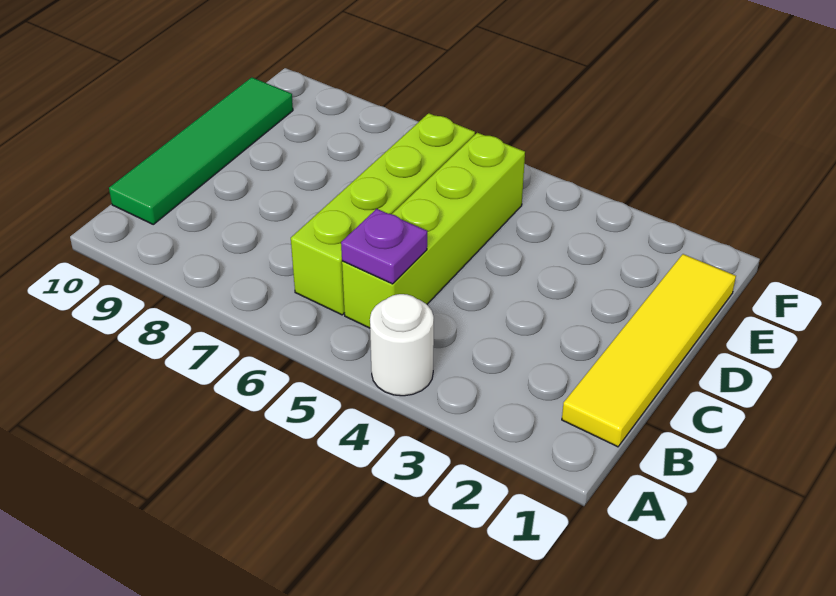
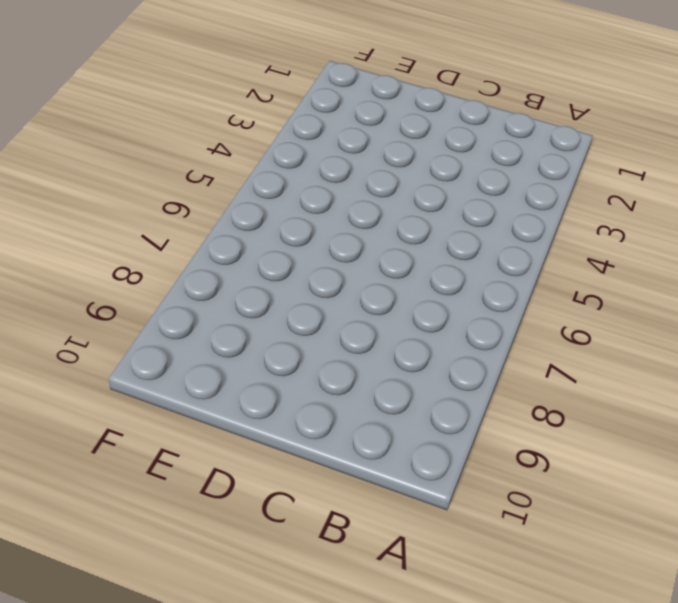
none -> white 1x1 round brick [370,294,434,396]
none -> yellow 1x4 tile [562,254,736,447]

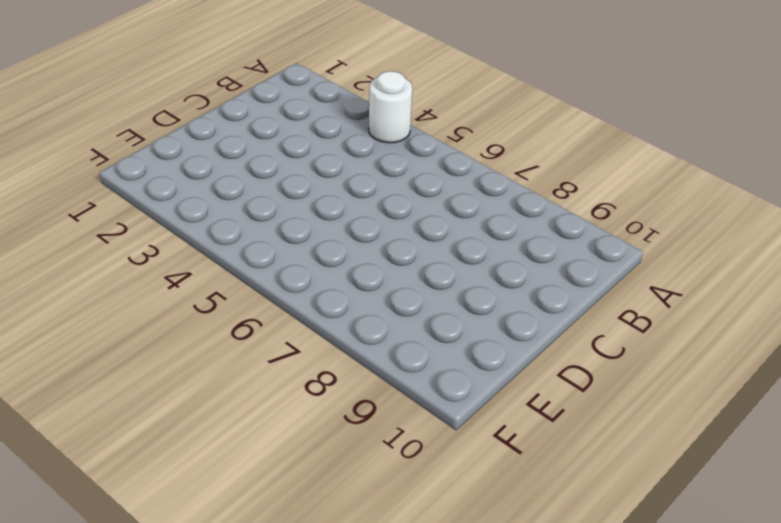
none -> yellow 1x4 tile [562,254,736,447]
none -> lime 1x4 brick [342,133,525,328]

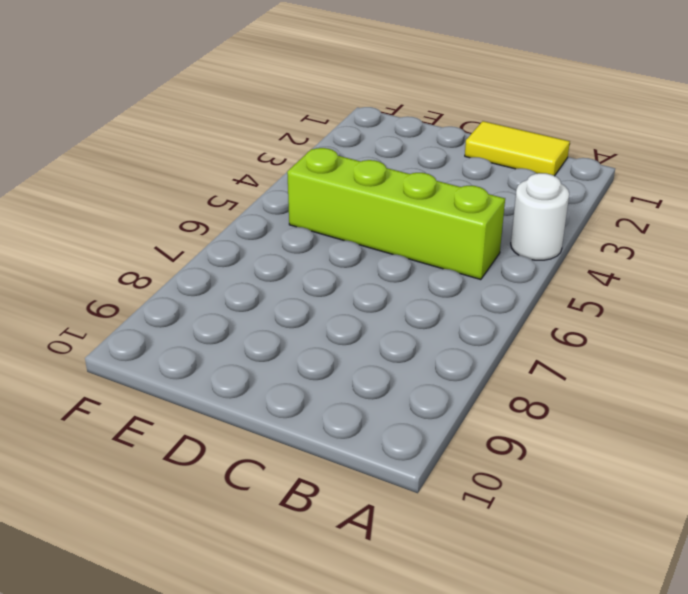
yellow 1x2 tile [465,121,570,176] -> yellow 1x4 tile [562,254,736,447]
none -> lime 1x4 brick [291,113,475,315]
none -> green 1x4 tile [109,77,293,224]

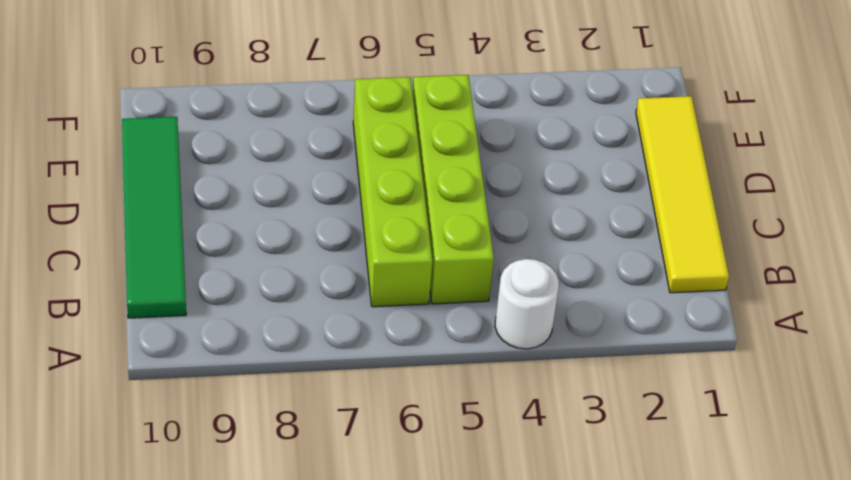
none -> purple 1x1 plate [341,209,427,284]

